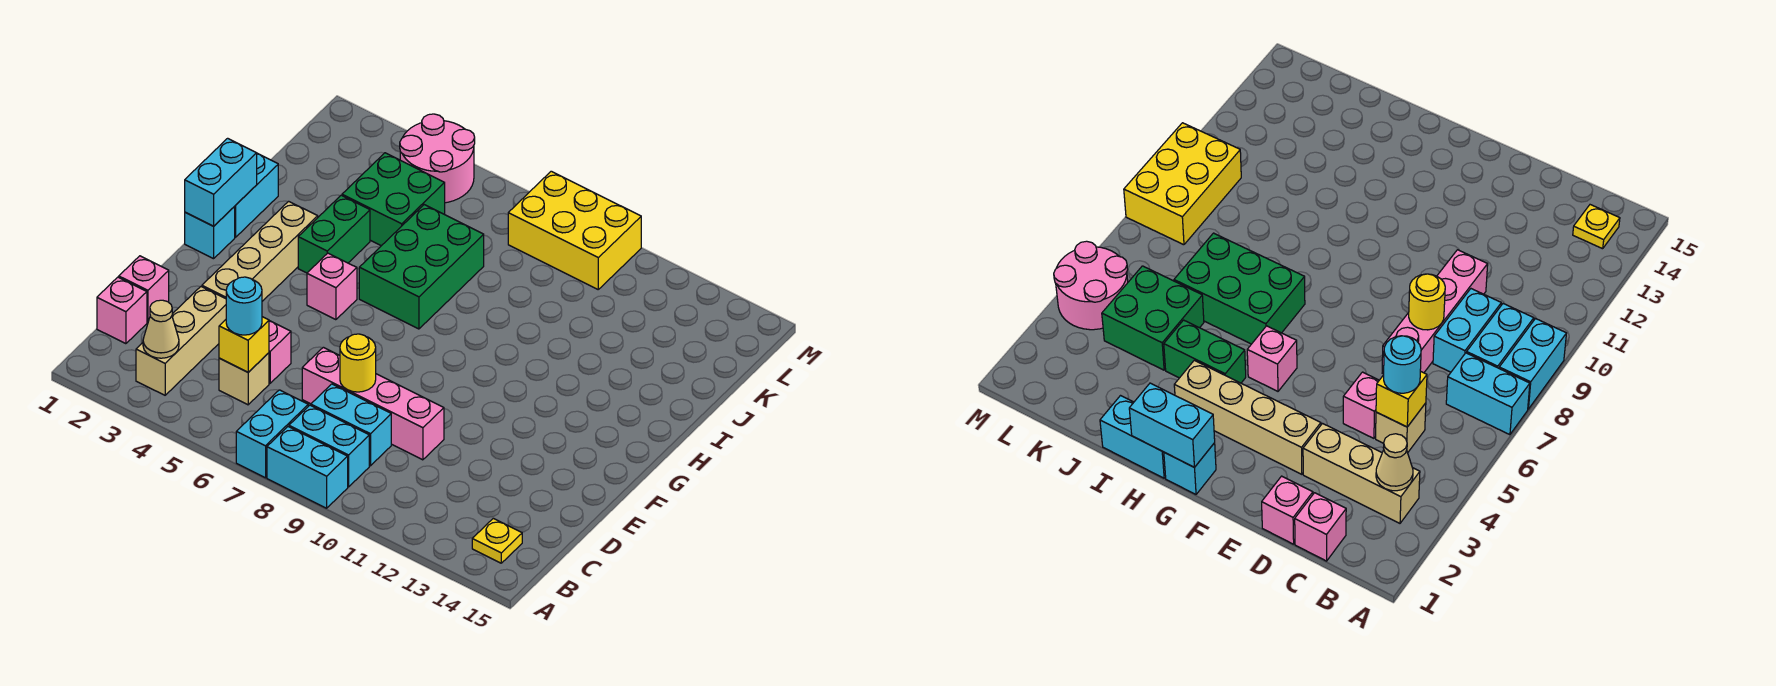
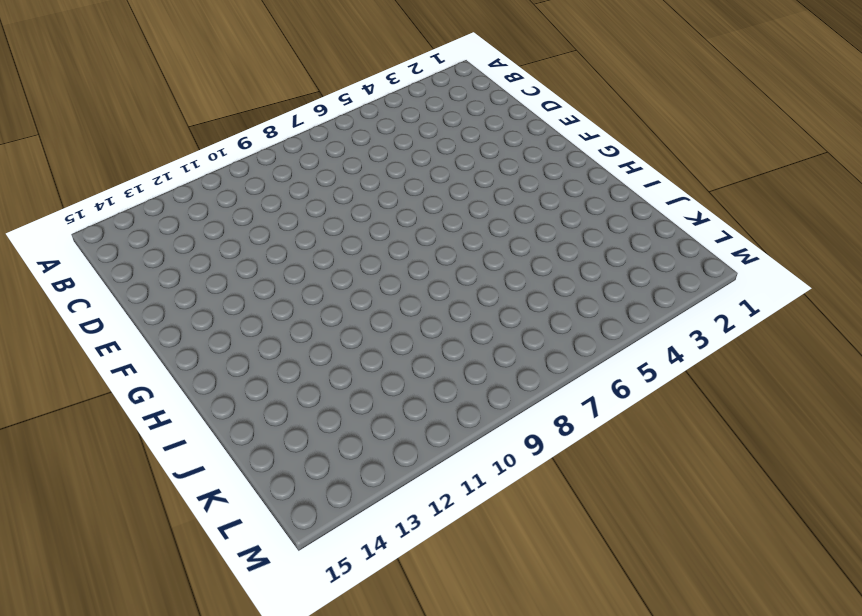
none -> cyan 1x2 brick [236,390,308,478]
none -> cyan 1x2 brick [267,427,348,508]
none -> tan 1x3 brick [136,287,226,395]

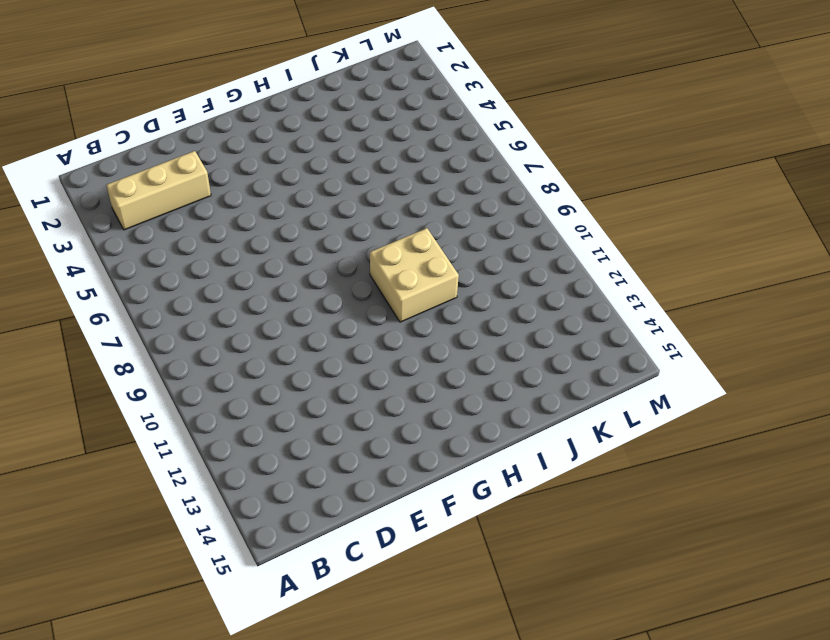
tan 2x2 brick [370,228,459,322] -> none
none -> cyan 1x2 brick [236,390,308,478]
none -> cyan 1x2 brick [267,427,348,508]
none -> cyan 1x2 brick [289,405,369,487]

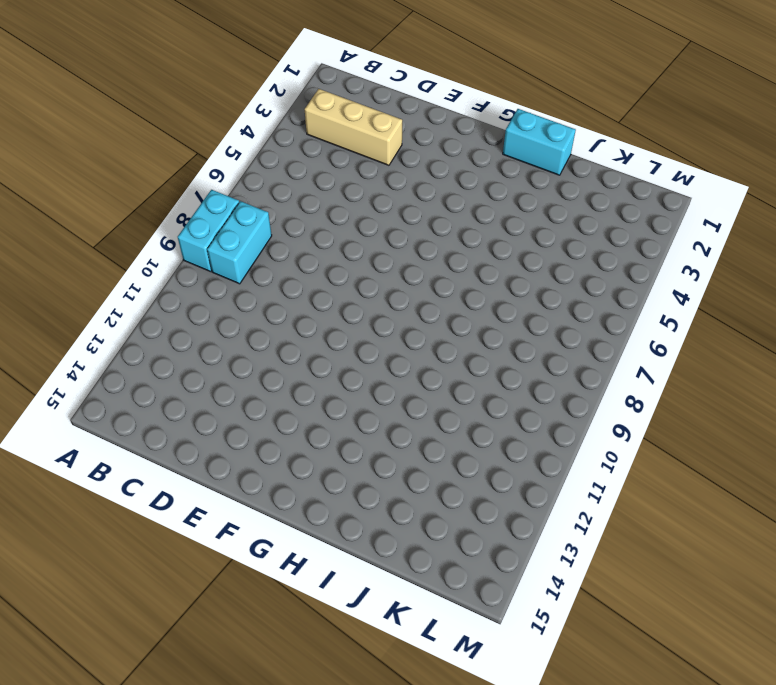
none -> cyan 1x2 brick [236,390,308,478]
none -> yellow 1x1 plate [472,518,522,563]
none -> pink 1x1 brick [97,277,147,344]

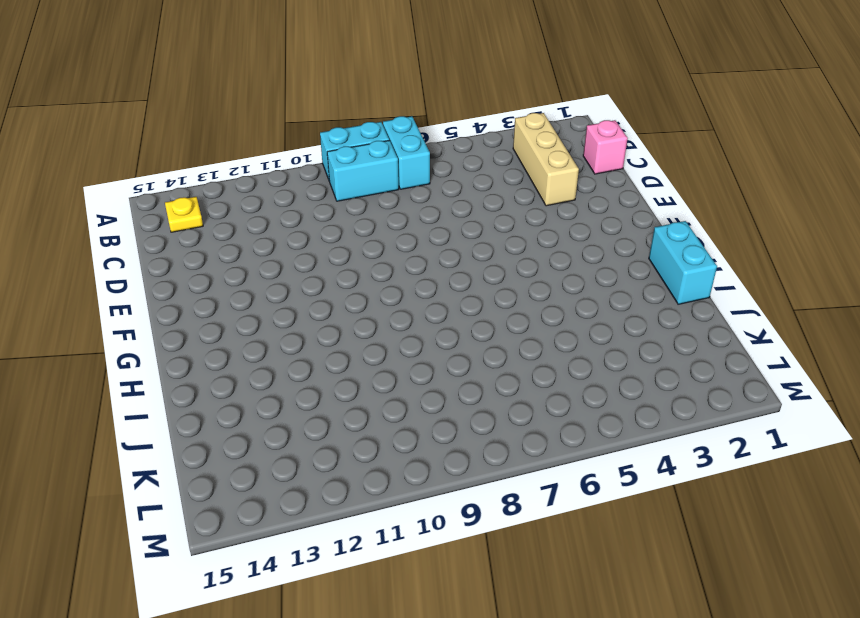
none -> tan 1x1 brick [219,353,269,405]
none -> cyan 1x2 brick [311,384,391,466]
none -> pink 1x1 brick [119,256,169,322]

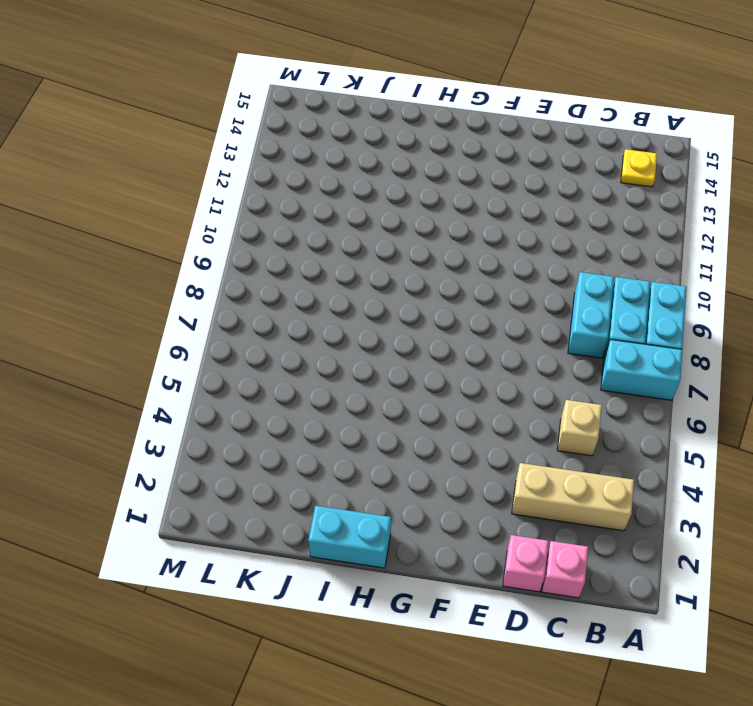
none -> pink 1x1 brick [269,321,291,383]
none -> pink 1x4 brick [302,347,444,460]
none -> tan 1x4 brick [202,201,318,301]

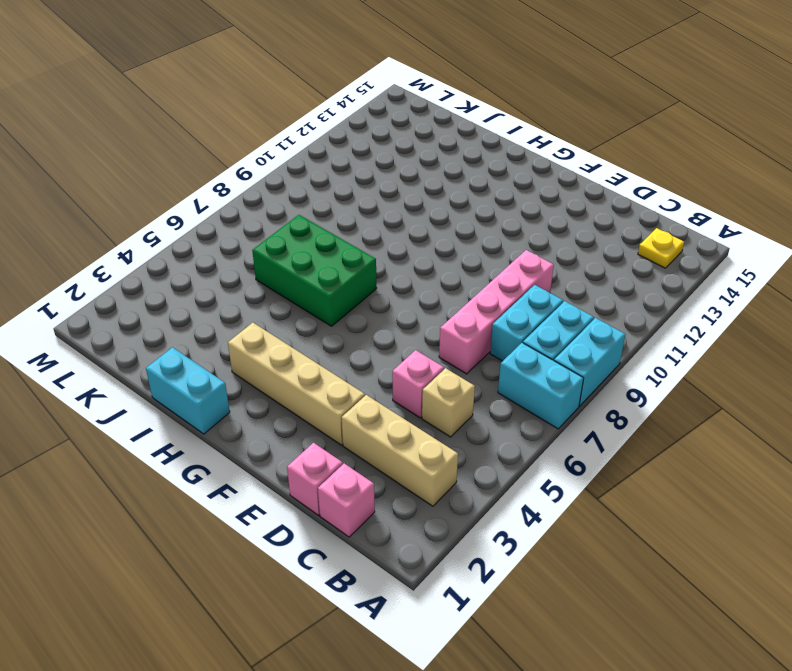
none -> cyan 1x1 brick [185,207,235,259]
none -> pink 1x1 brick [307,253,357,320]
none -> green 1x2 brick [298,195,370,273]

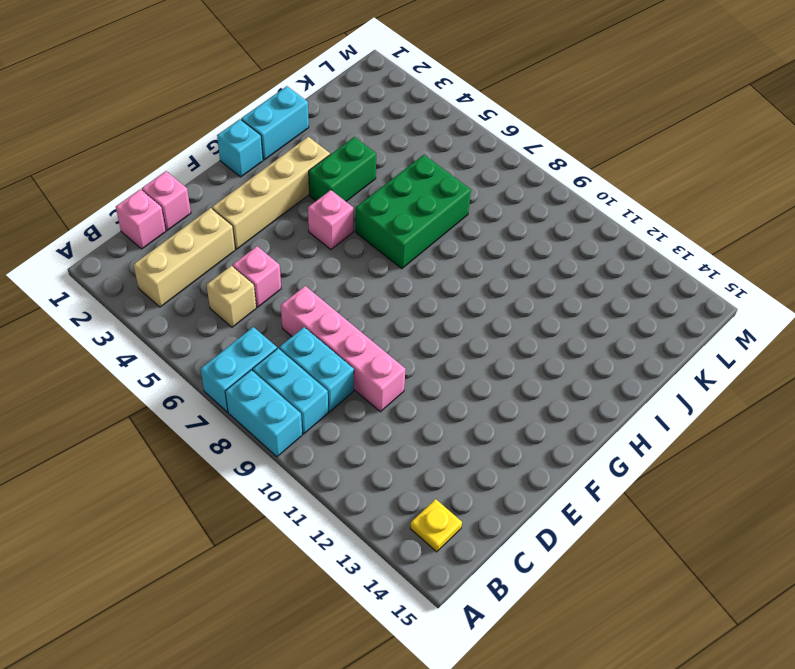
none -> green 2x2 brick [342,153,445,246]
none -> pink 2x2 round brick [400,114,475,203]
none -> yellow 2x3 brick [508,171,641,289]

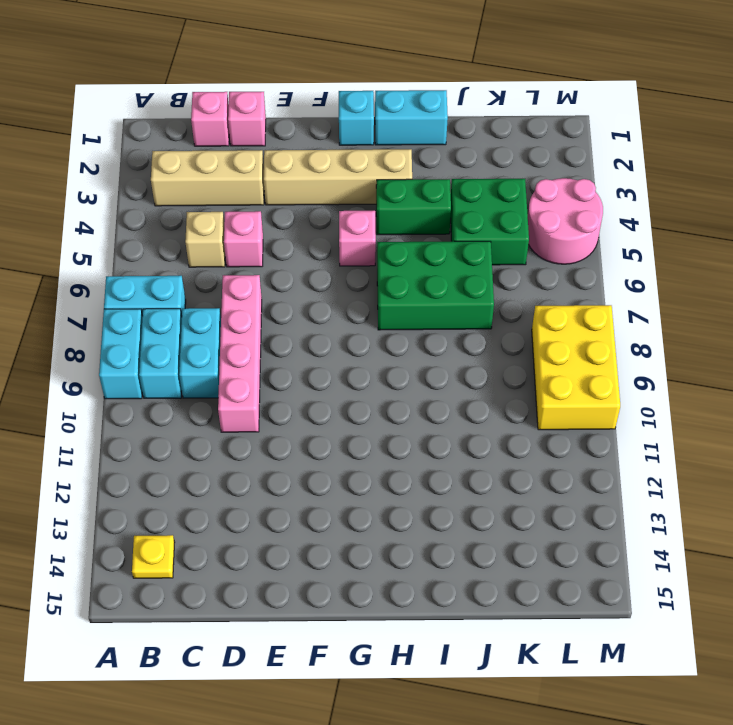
none -> tan 1x1 cone [143,300,179,358]
none -> yellow 1x1 brick [219,317,269,372]
none -> yellow 1x1 round brick [340,334,376,392]

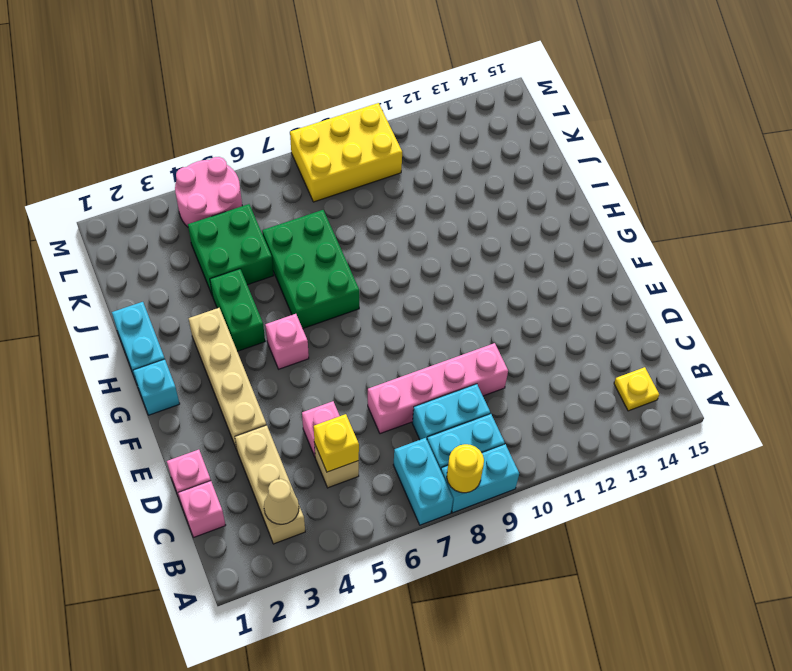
yellow 1x1 round brick [447,444,484,493] -> yellow 1x1 round brick moved to [340,334,376,392]
none -> cyan 1x2 brick [185,138,257,226]
none -> cyan 1x1 round brick [226,277,262,335]

